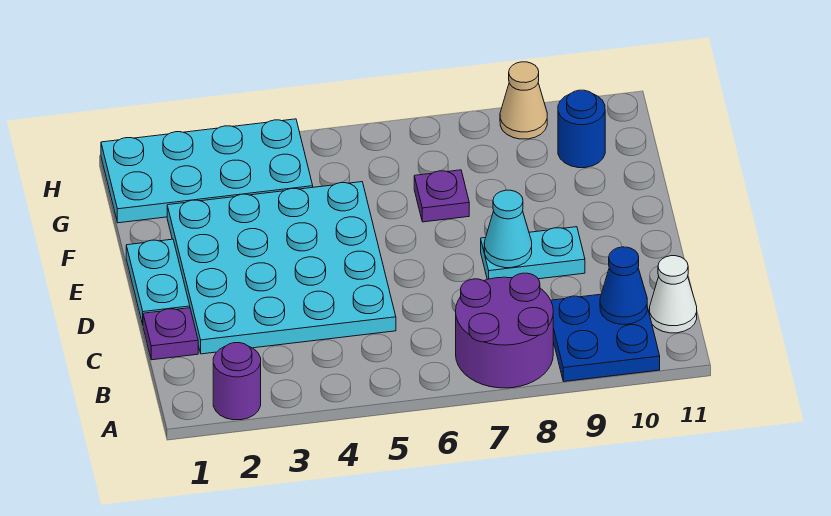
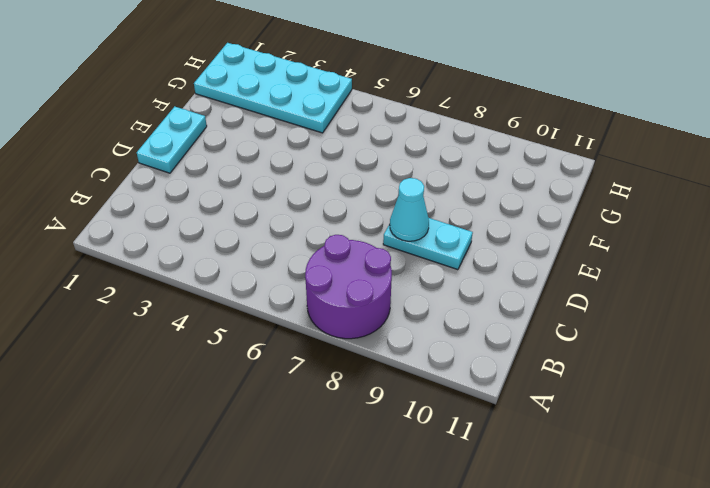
none -> purple 1x1 round brick [213,343,261,420]
none -> blue 2x2 plate [551,294,660,381]
none -> white 1x1 cone [650,256,697,333]

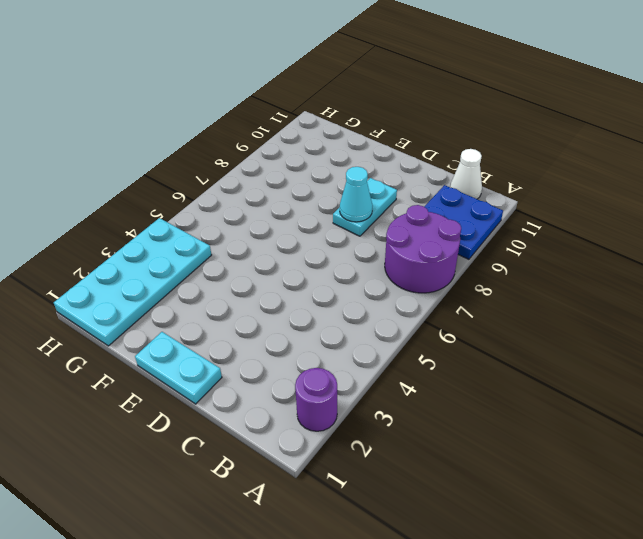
none -> purple 1x1 plate [143,308,198,360]
none -> cyan 4x4 plate [167,182,396,354]
none -> purple 1x1 plate [414,170,469,222]

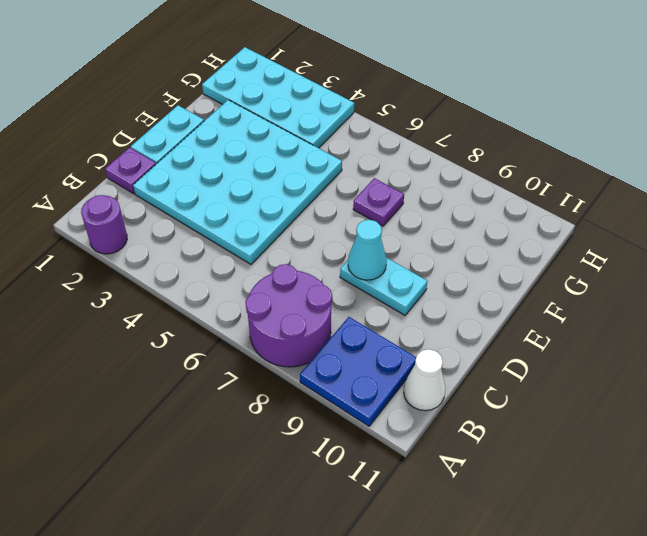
none -> blue 1x1 round brick [558,90,605,168]
none -> tan 1x1 cone [500,62,547,139]
none -> blue 1x1 cone [600,247,647,324]

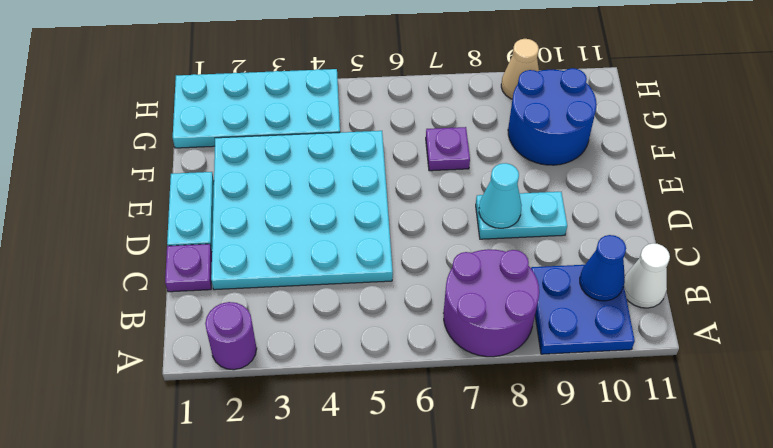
blue 2x2 round brick [508,68,597,165] -> blue 1x1 round brick [558,90,605,168]

